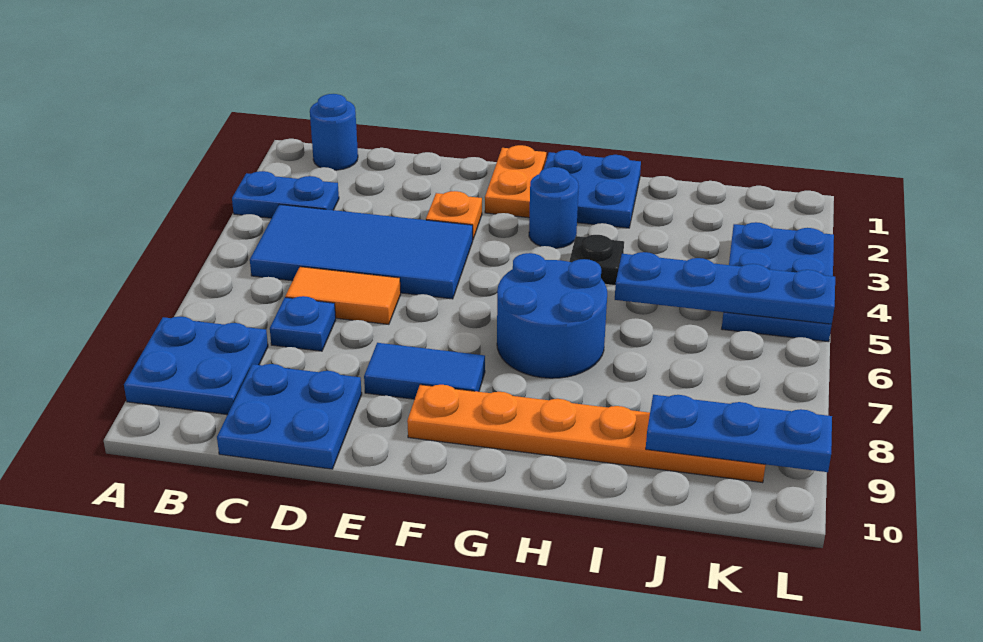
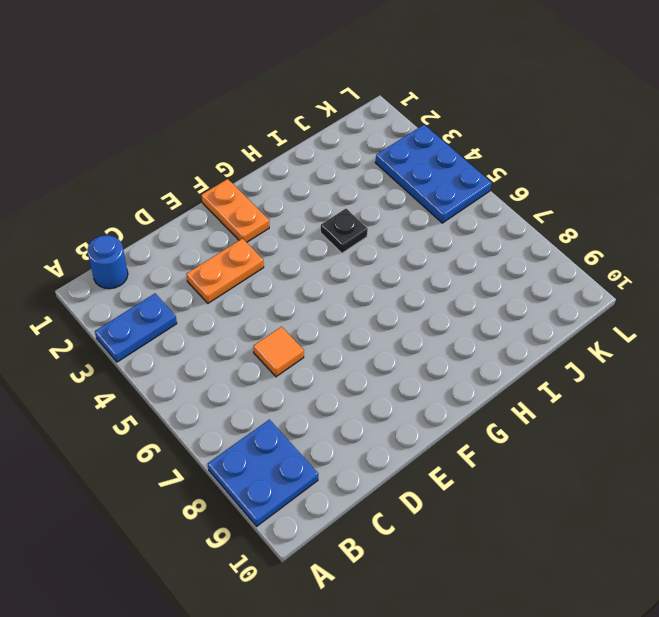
orange 1x2 plate [187,239,264,303] -> orange 1x1 plate [426,191,482,239]
orange 1x1 tile [254,327,304,377] -> orange 1x2 tile [285,267,401,324]
none -> blue 2x4 tile [250,204,473,299]
none -> blue 1x1 plate [270,296,336,351]
none -> blue 2x2 plate [217,364,362,469]

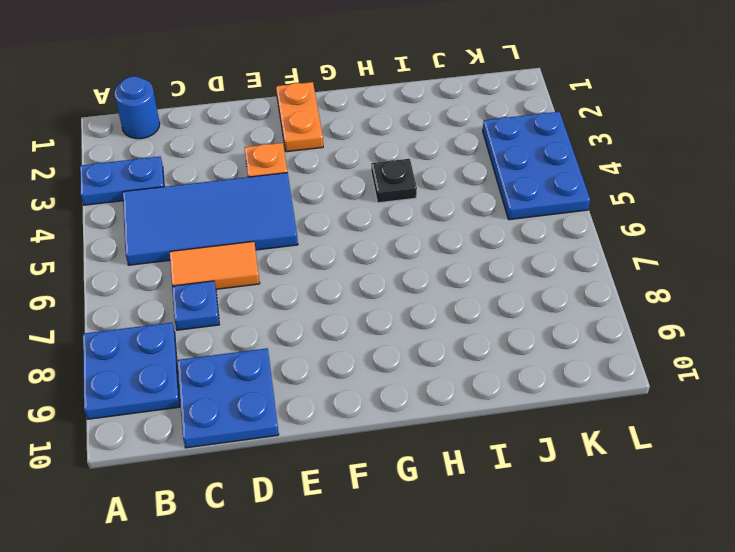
none -> blue 1x2 tile [364,343,485,399]
none -> orange 1x6 plate [407,385,766,483]
none -> blue 2x2 plate [544,150,641,228]

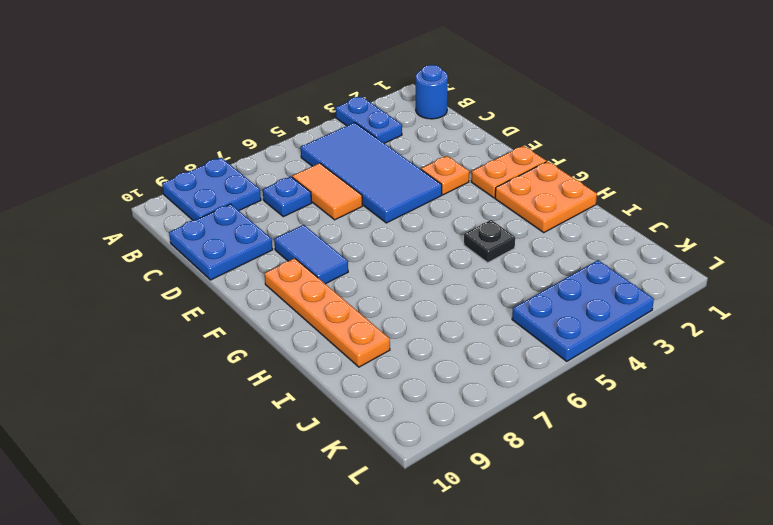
orange 1x4 plate [264,258,390,367] -> orange 1x6 plate [407,385,766,483]
orange 2x2 plate [495,161,597,232] -> blue 2x2 plate [544,150,641,228]
none -> blue 1x1 round brick [529,167,579,248]
none -> blue 2x2 round brick [497,253,607,378]
none -> blue 1x4 plate [615,252,835,324]

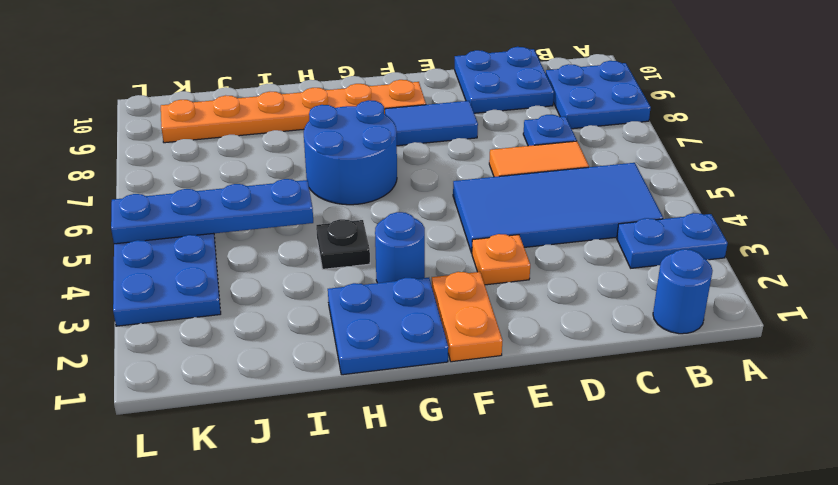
none -> blue 1x3 plate [646,395,832,472]

